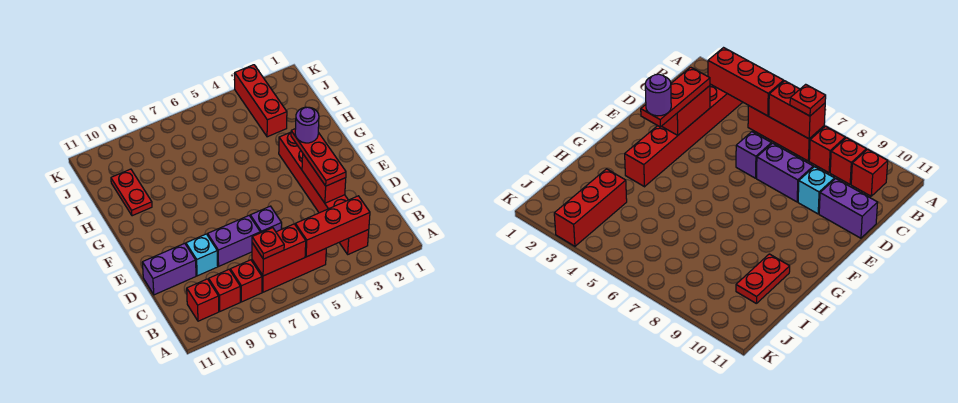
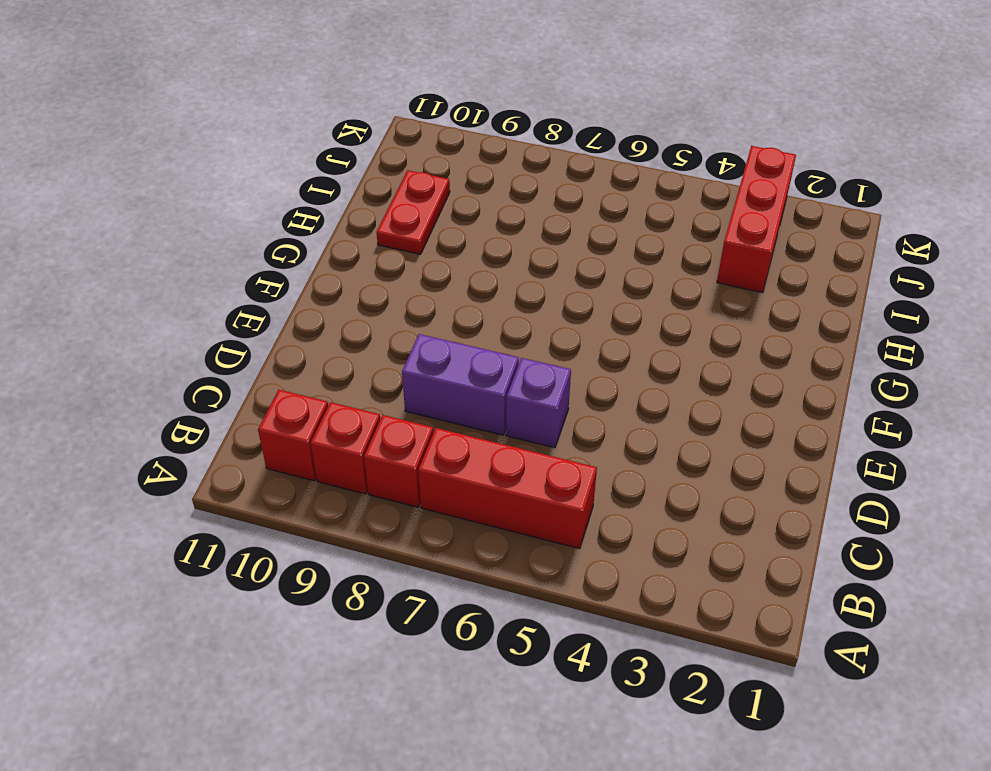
none -> red 1x6 brick [279,132,369,254]
none -> cyan 1x1 brick [186,234,218,276]
none -> purple 1x2 brick [142,243,196,295]

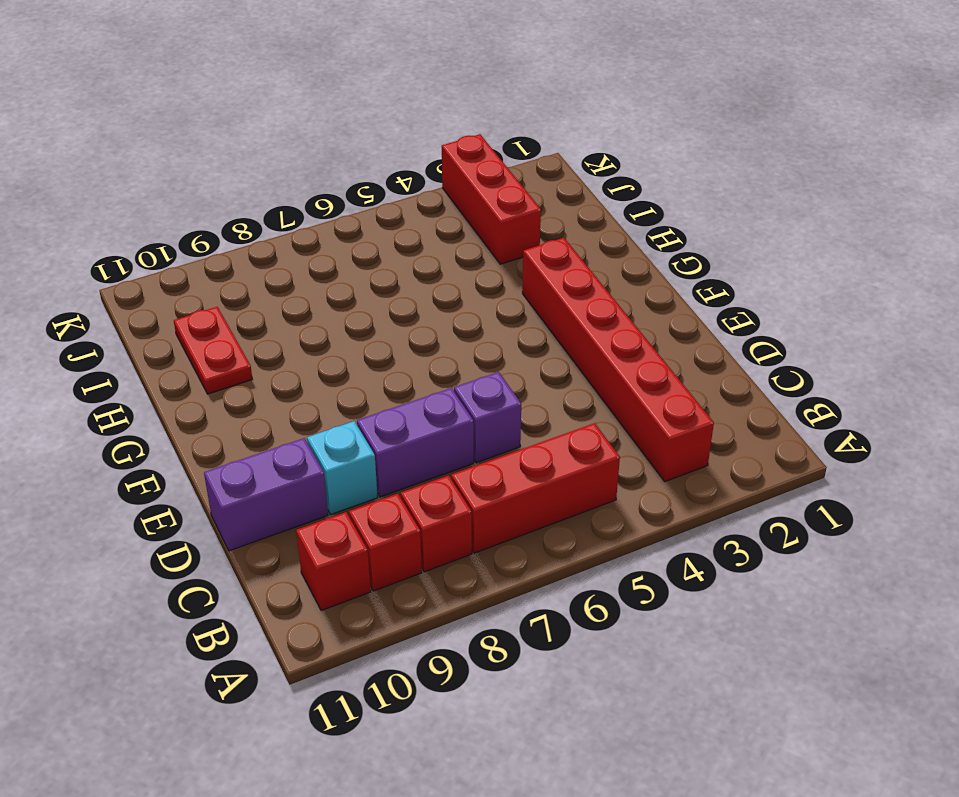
none -> red 1x3 brick [295,196,370,257]
none -> red 1x2 brick [252,224,306,276]
none -> red 1x2 brick [302,154,346,203]

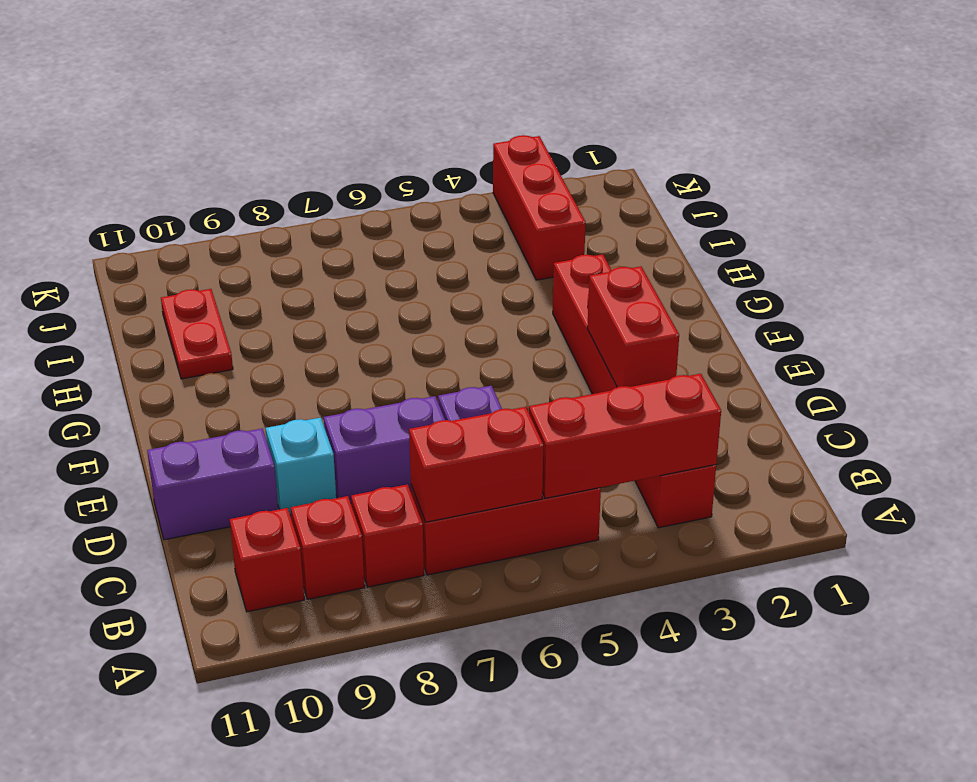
none -> red 1x1 plate [252,228,284,259]
none -> red 1x3 plate [291,129,346,186]
none -> purple 1x1 round brick [295,107,319,143]

